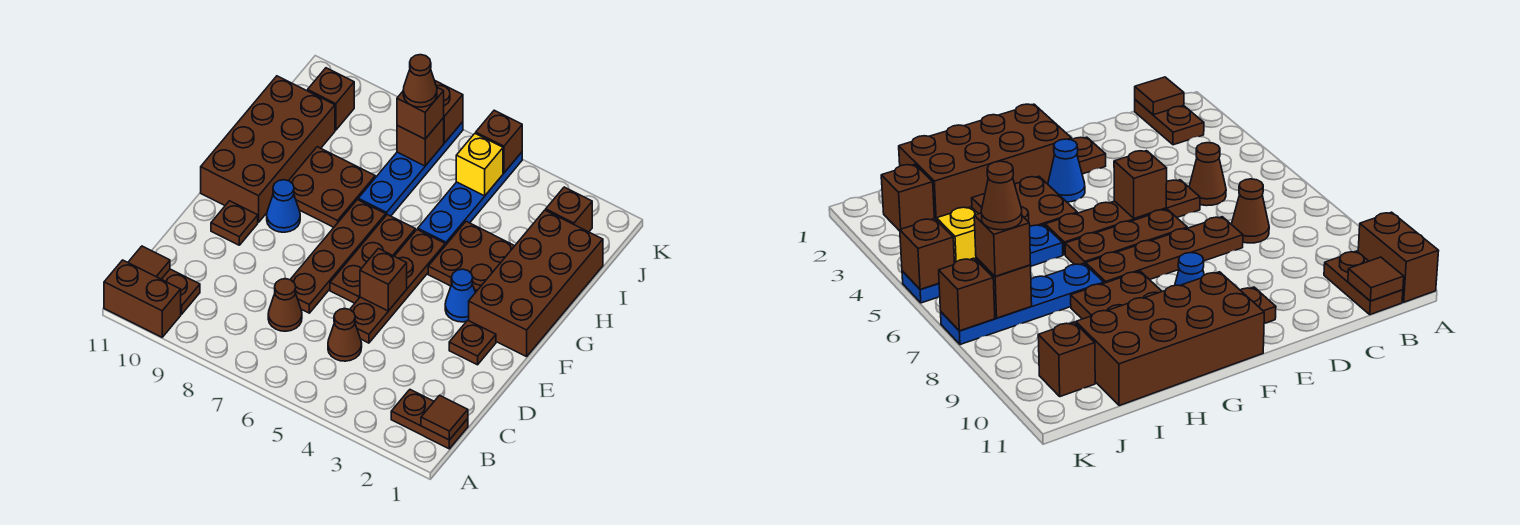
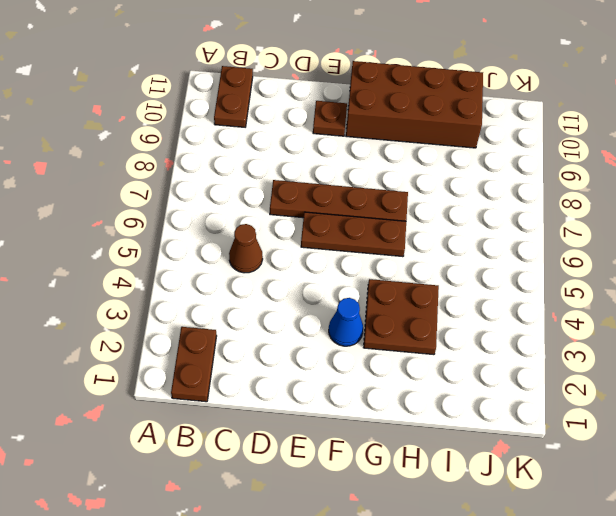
none -> brown 1x2 brick [104,260,181,337]
none -> brown 1x1 cone [268,279,302,331]
none -> brown 1x4 plate [350,229,445,343]

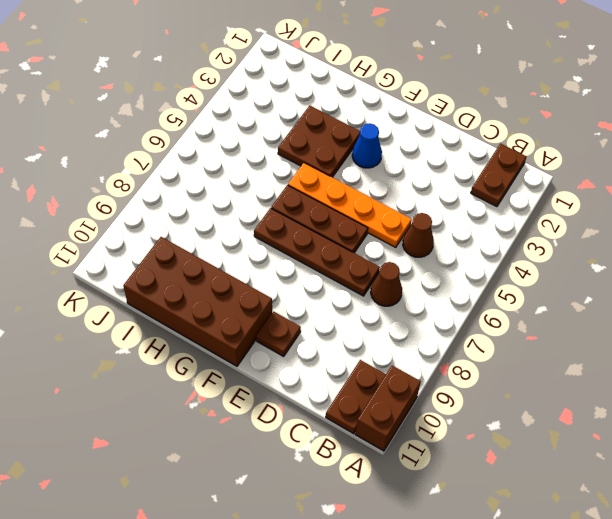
orange 1x4 plate [288,163,412,248] -> brown 1x4 plate [350,229,445,343]
none -> brown 1x1 plate [449,320,496,365]
none -> brown 2x4 brick [469,210,603,357]
none -> blue 1x1 cone [267,180,300,232]

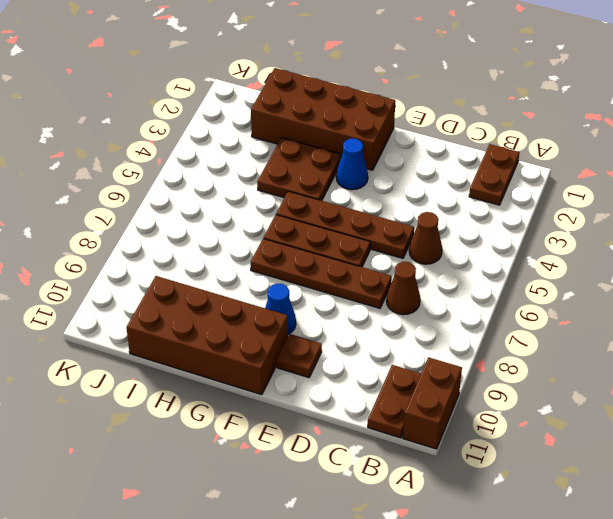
none -> brown 1x1 plate [449,320,496,365]
none -> brown 2x2 plate [289,147,375,227]
none -> blue 1x4 plate [418,152,522,246]

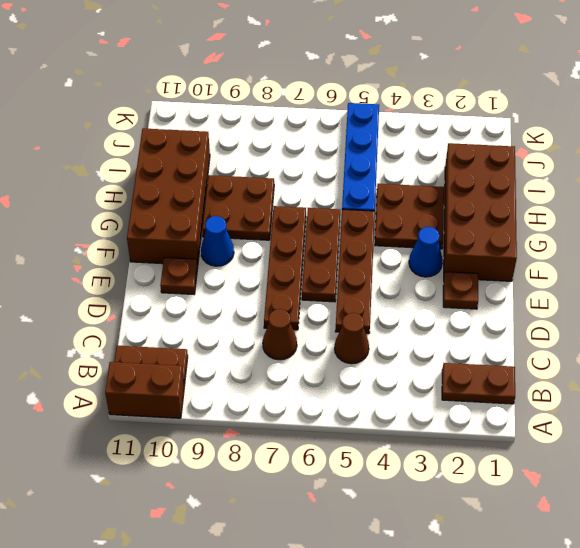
none -> blue 1x4 plate [358,122,463,216]
none -> brown 1x1 brick [546,187,592,232]
none -> brown 1x1 brick [308,68,354,130]

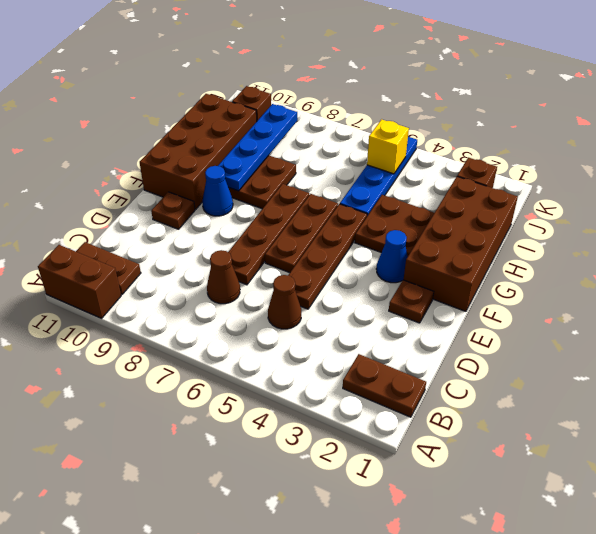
blue 1x4 plate [218,104,297,191] -> blue 1x4 plate moved to [358,122,463,216]
none -> brown 1x1 tile [421,395,468,440]
none -> brown 1x1 tile [128,246,170,279]
none -> brown 1x1 brick [360,249,407,311]

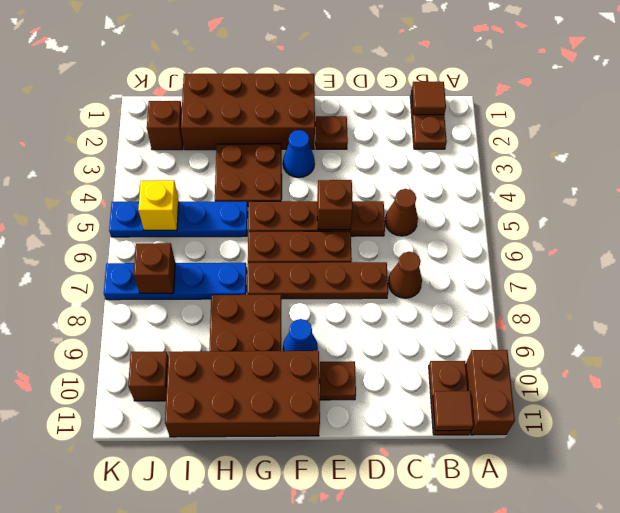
none -> brown 1x1 brick [476,110,522,173]
none -> brown 1x1 brick [435,81,463,143]
none -> brown 1x1 brick [397,88,444,139]

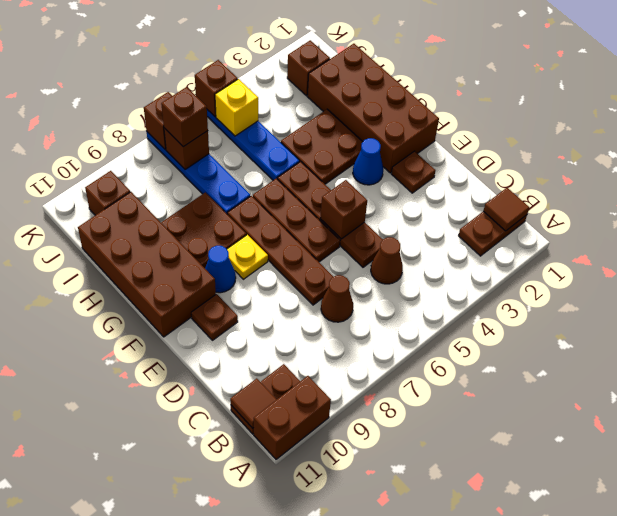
yellow 1x1 plate [227,235,268,279] -> none
none -> brown 1x1 cone [403,55,437,107]

